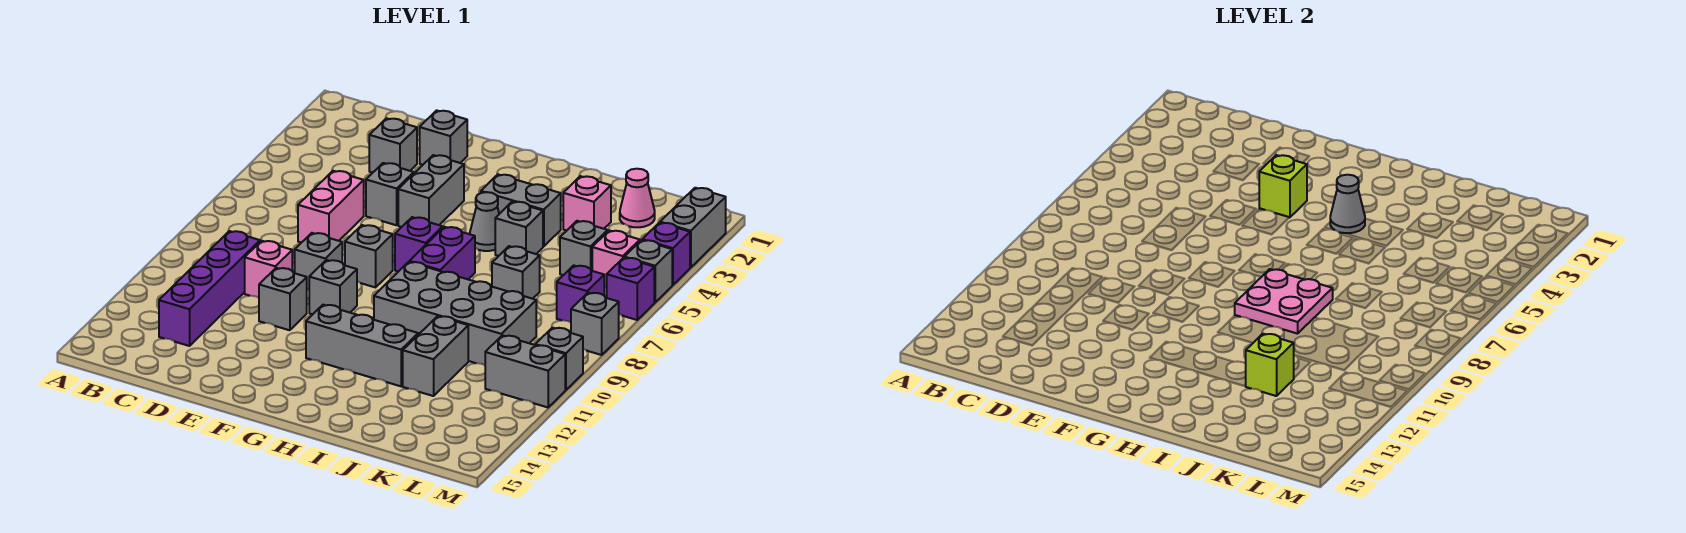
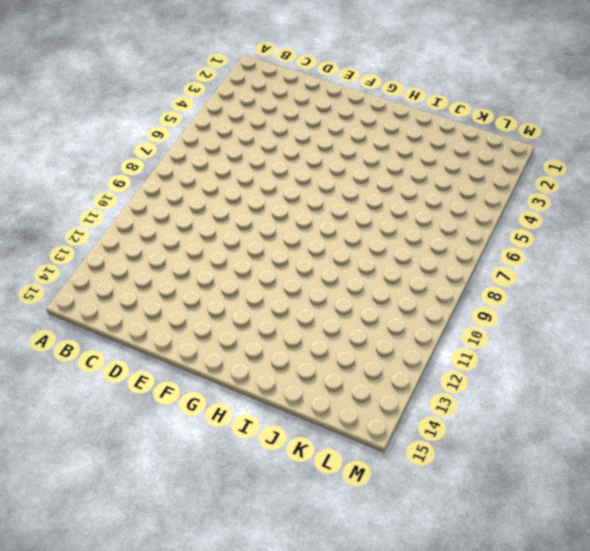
none -> purple 1x4 brick [159,231,260,346]
none -> grey 1x1 brick [369,118,417,173]
none -> pink 1x2 brick [298,171,364,243]
none -> pink 1x1 brick [245,241,292,298]

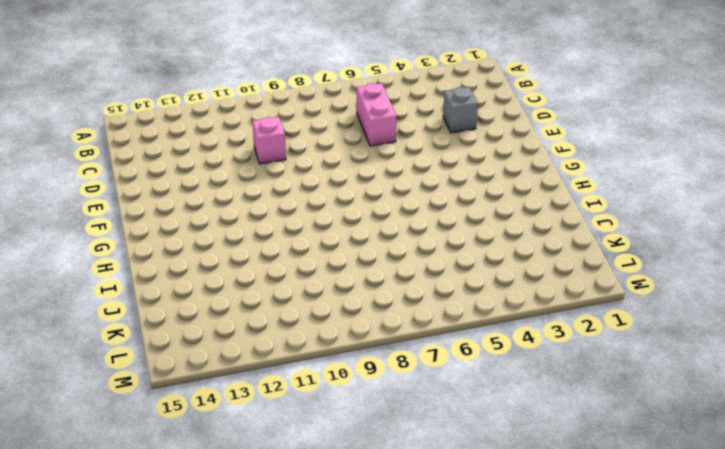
pink 1x2 brick [357,83,396,146] -> pink 1x2 brick turned to [298,171,364,243]
none -> purple 1x4 brick [159,231,260,346]
none -> grey 1x1 brick [420,110,467,165]
none -> grey 1x1 brick [366,163,414,225]
none -> grey 1x1 brick [295,233,342,290]

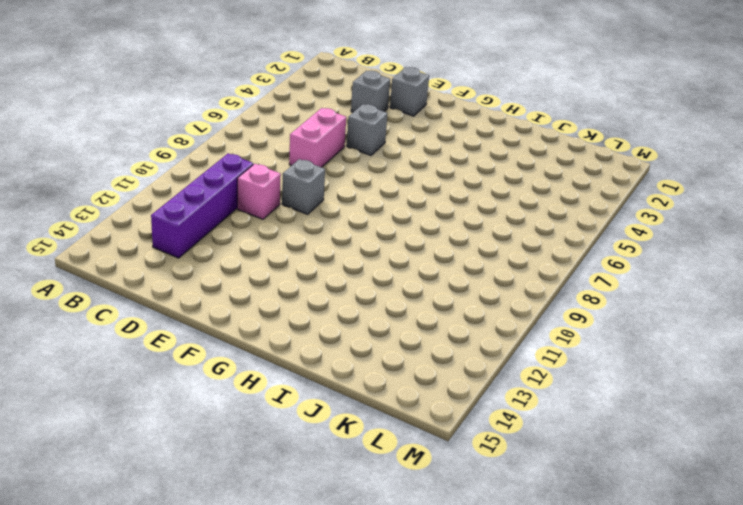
none -> grey 1x1 brick [259,268,307,330]
none -> grey 1x2 brick [398,155,464,227]
none -> grey 1x1 brick [345,225,393,287]
none -> grey 1x1 brick [309,260,357,314]

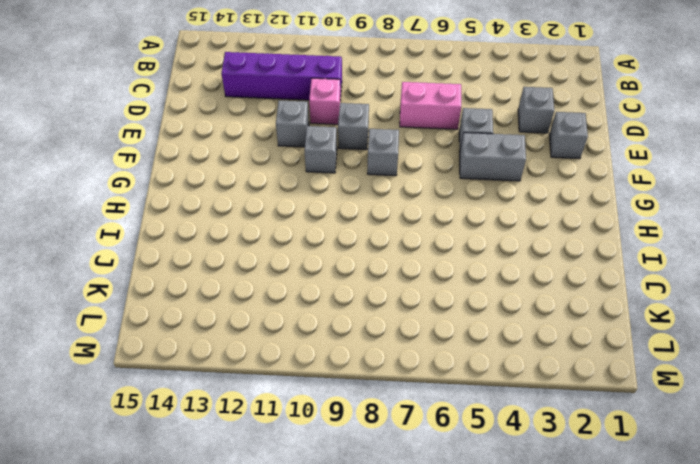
none -> purple 1x1 brick [395,217,443,272]
none -> grey 1x3 brick [306,305,418,386]
none -> grey 1x2 brick [481,174,561,247]
none -> grey 1x1 cone [470,192,499,251]

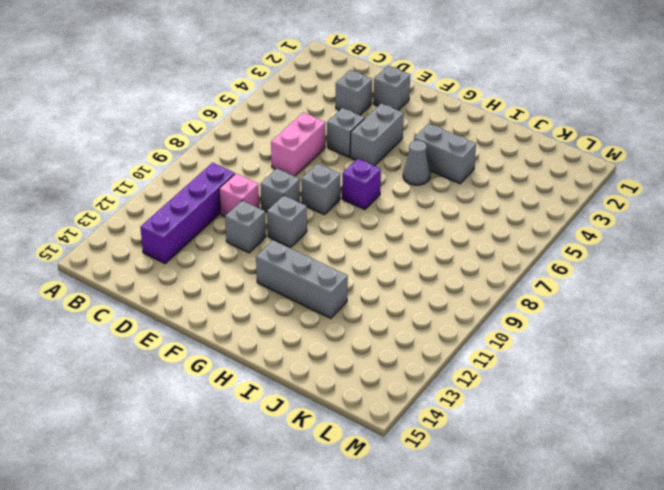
none -> purple 1x2 brick [409,227,475,279]
none -> grey 2x4 brick [374,262,536,365]
none -> grey 1x1 brick [495,201,543,256]
none -> pink 1x1 brick [563,176,611,231]

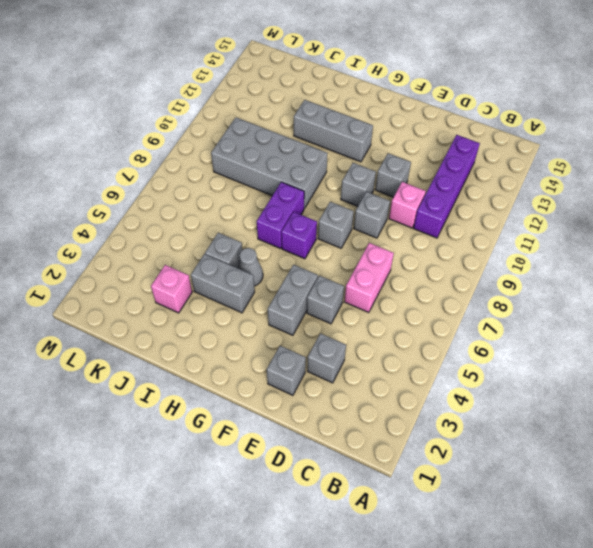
none -> grey 1x1 brick [492,246,540,299]
none -> grey 1x2 brick [403,316,468,396]
none -> pink 1x1 cone [620,169,655,227]
none -> grey 1x1 brick [560,221,608,275]

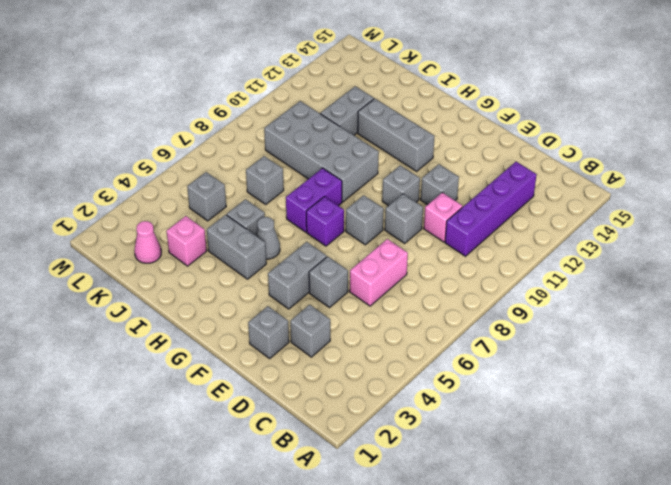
none -> pink 1x1 brick [592,230,640,288]
none -> purple 1x1 brick [557,265,604,322]
none -> grey 1x2 brick [485,335,565,407]
none -> grey 1x2 brick [660,188,726,268]

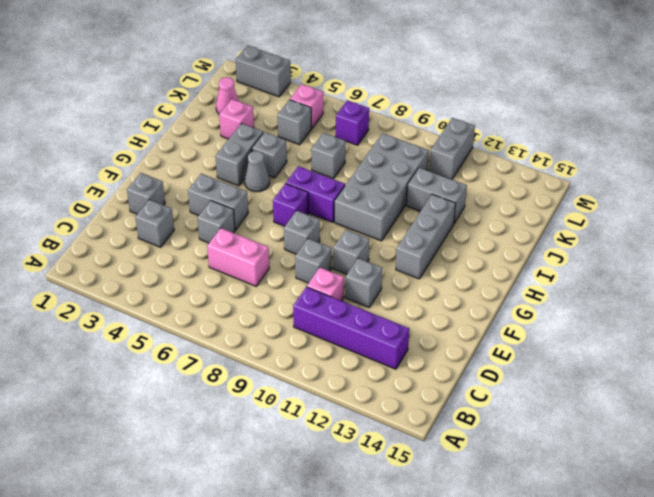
none -> purple 1x1 brick [642,223,690,285]
none -> grey 1x1 brick [624,240,672,302]
none -> purple 1x1 brick [607,258,654,320]
none -> grey 1x1 brick [571,293,619,355]

